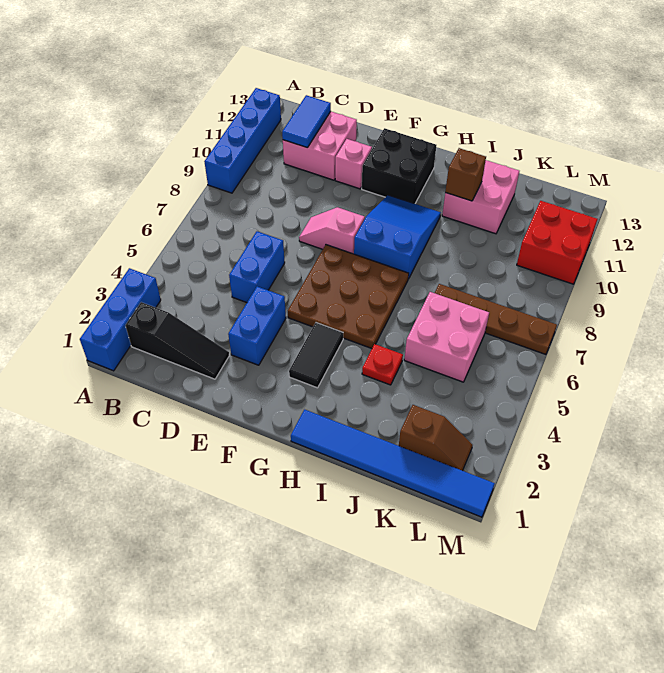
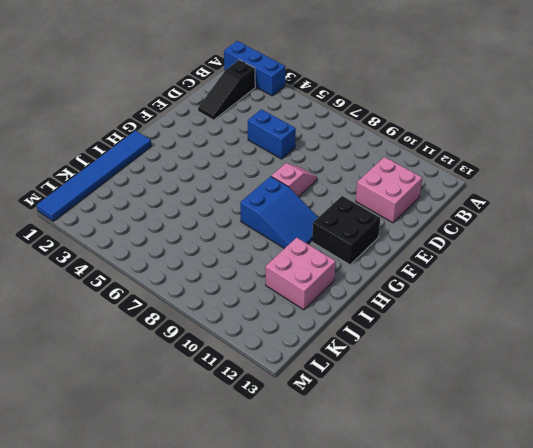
none -> blue 1x4 brick [204,88,281,193]
none -> blue 1x2 brick [228,287,286,365]
none -> pink 1x1 brick [335,139,372,189]

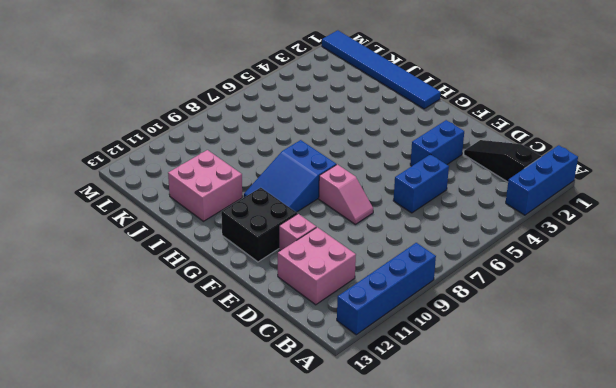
none -> brown 3x3 plate [288,245,409,349]
none -> black 1x2 tile [289,323,343,388]
none -> red 1x1 plate [362,344,403,385]

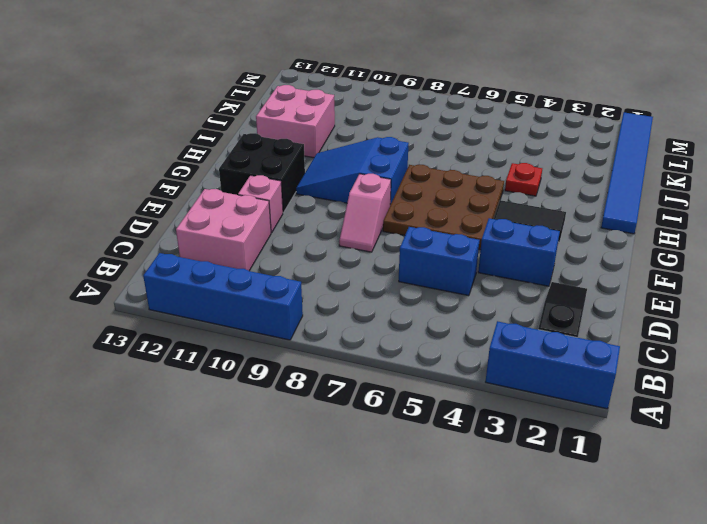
none -> pink 2x2 brick [404,292,489,382]
none -> brown 1x4 plate [435,284,557,354]
none -> brown 1x2 slope [399,405,472,471]

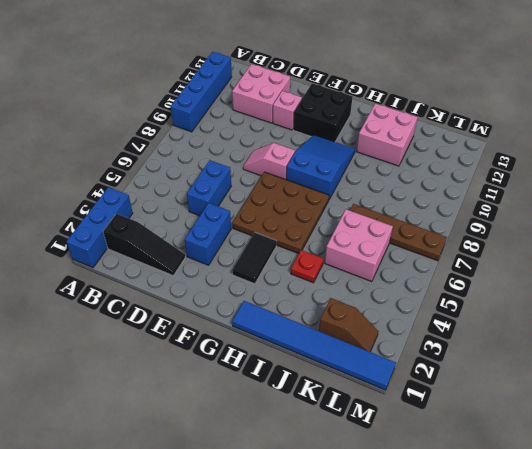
none -> red 2x2 brick [517,201,597,284]
none -> blue 1x2 tile [282,95,331,148]
none -> brown 1x1 brick [445,148,486,201]

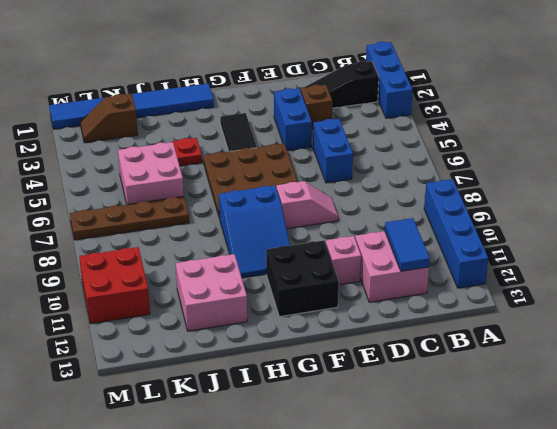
brown 1x1 brick [301,85,332,129] -> brown 1x1 brick moved to [445,148,486,201]

